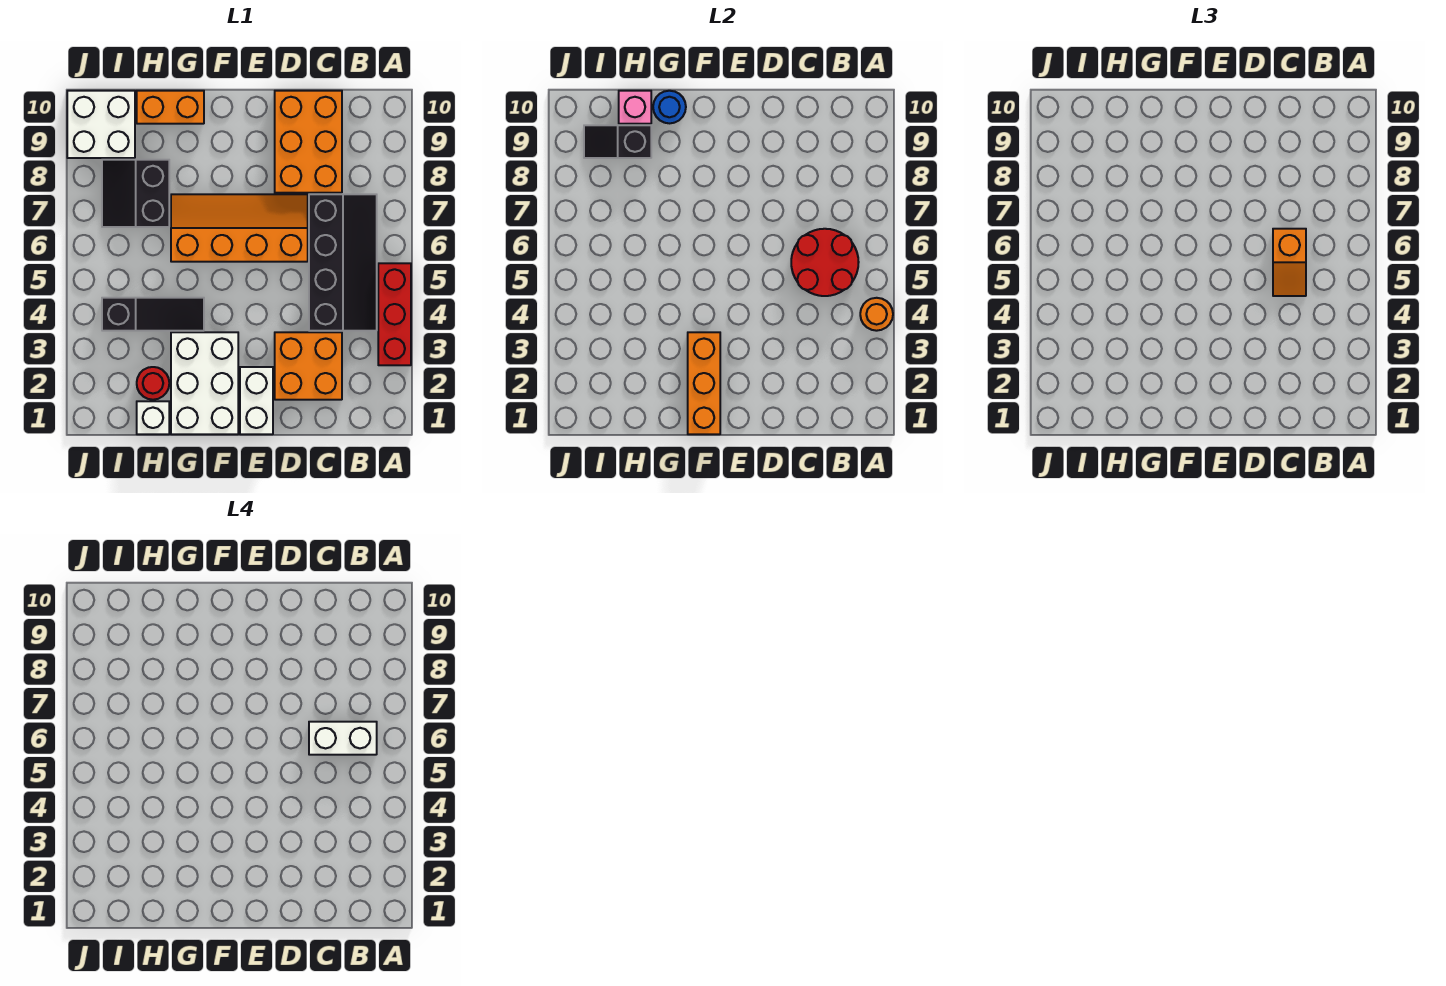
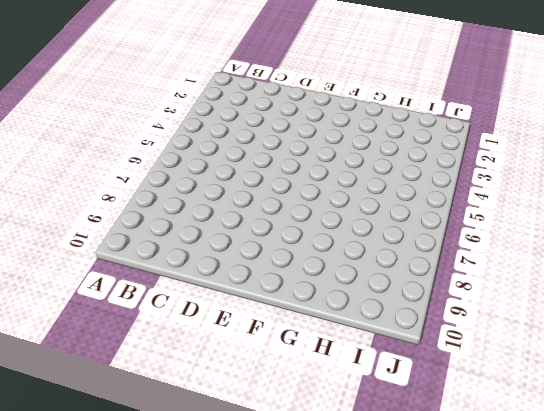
none -> red 1x3 brick [378,263,411,365]
none -> black 2x4 slope [309,194,377,331]
none -> orange 2x2 brick [275,332,342,400]

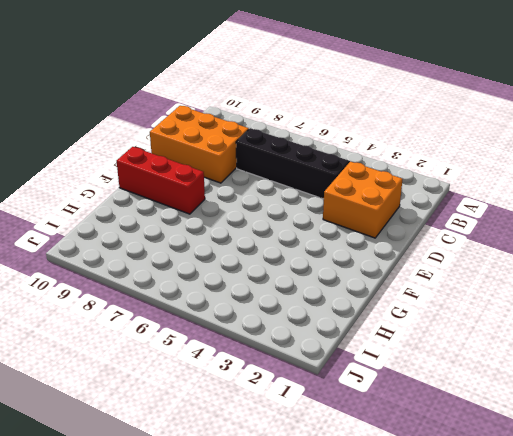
red 1x3 brick [117,147,205,214] -> red 1x3 brick moved to [378,263,411,365]
none -> orange 2x4 slope [171,194,308,262]
none -> white 1x2 brick [240,367,273,434]
none -> white 2x3 brick [171,332,238,434]

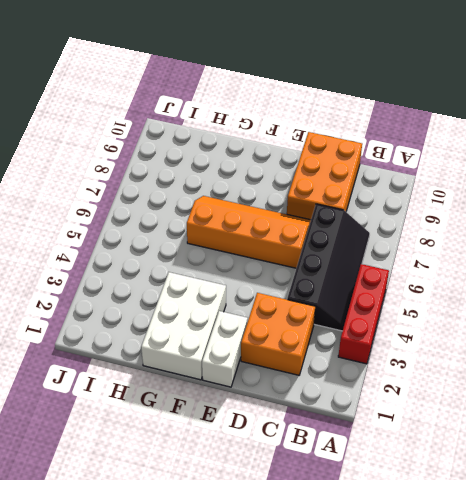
none -> black 1x3 slope [102,298,204,331]
none -> orange 1x2 brick [137,91,204,124]
none -> white 1x1 brick [137,401,169,434]

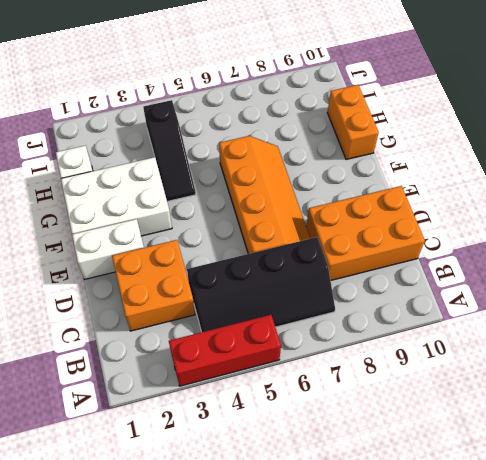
none -> red 1x1 round brick [137,367,169,400]
none -> black 2x2 slope [102,160,169,227]
none -> white 2x2 brick [67,91,135,158]

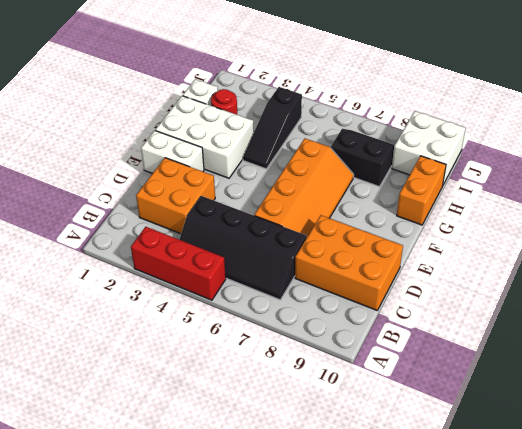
none -> orange 1x1 round brick [860,298,893,331]
none -> red 2x2 round brick [791,229,859,296]
none -> orange 1x3 brick [688,332,720,434]

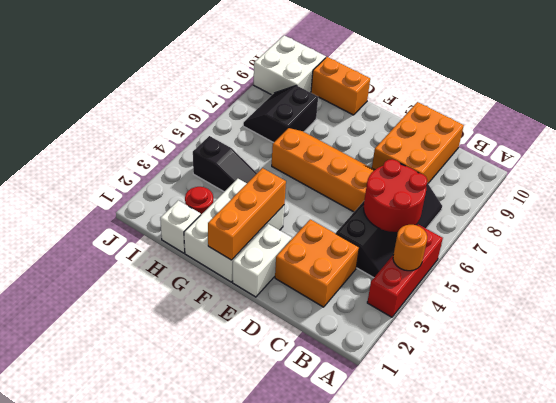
none -> blue 1x1 round brick [653,91,686,123]
none -> black 1x2 slope [584,125,651,158]
none -> pink 1x1 brick [619,91,651,124]

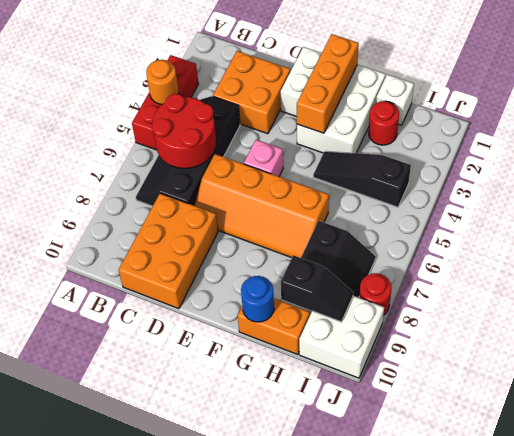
pink 1x1 brick [244,140,283,176] -> pink 1x1 brick moved to [619,91,651,124]
red 1x1 round brick [359,273,392,315] -> none
none -> orange 1x2 slope [1273,229,1306,296]
none -> white 1x2 brick [309,722,377,755]

